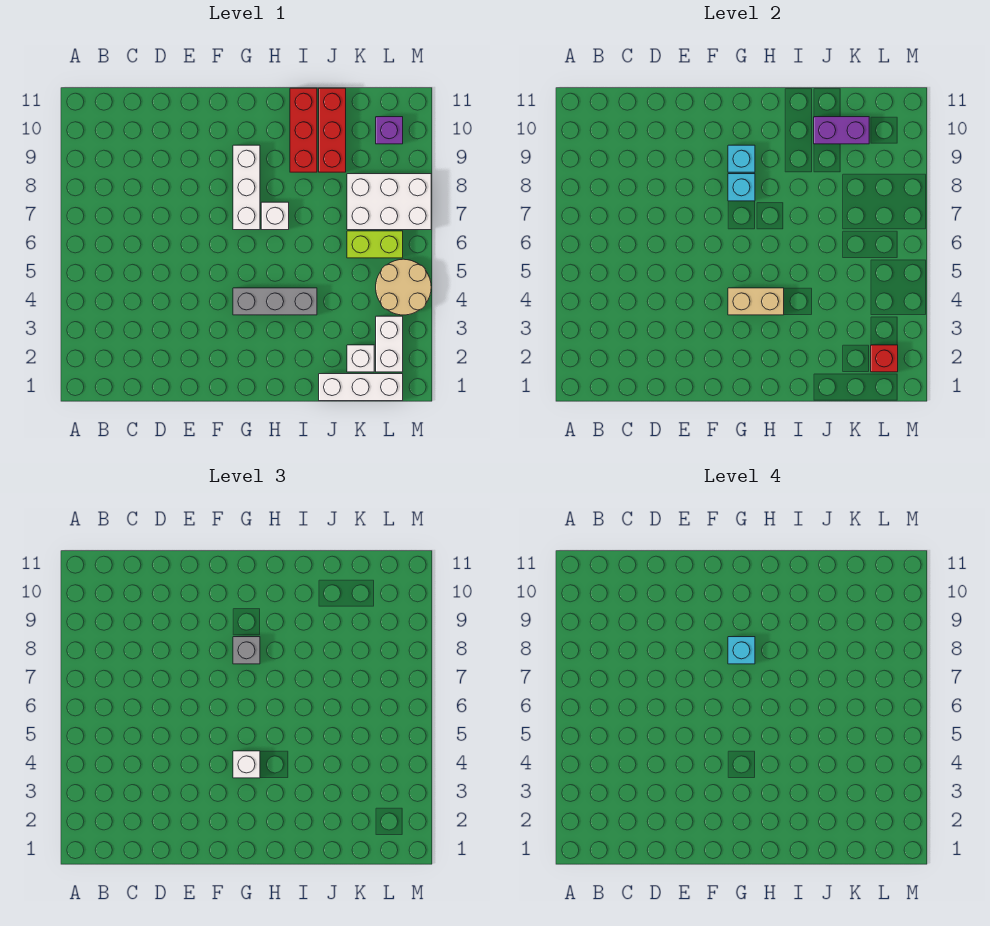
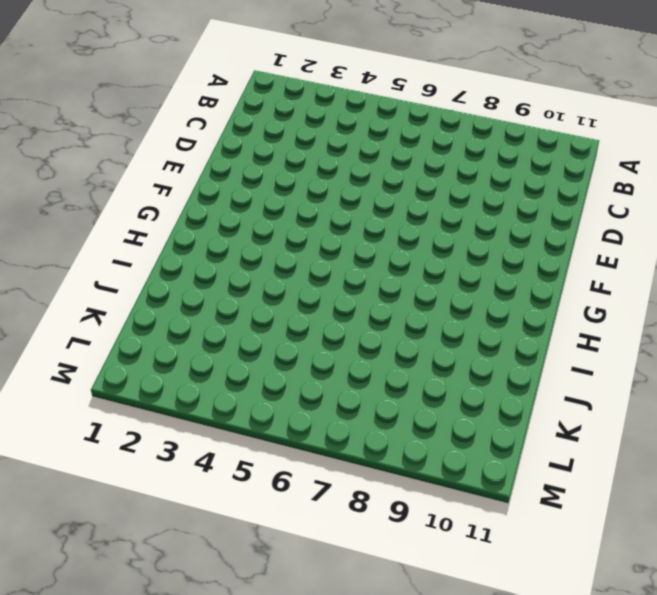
none -> grey 1x3 brick [233,288,317,315]
none -> white 1x3 brick [233,145,260,230]
none -> white 1x1 brick [261,202,289,230]

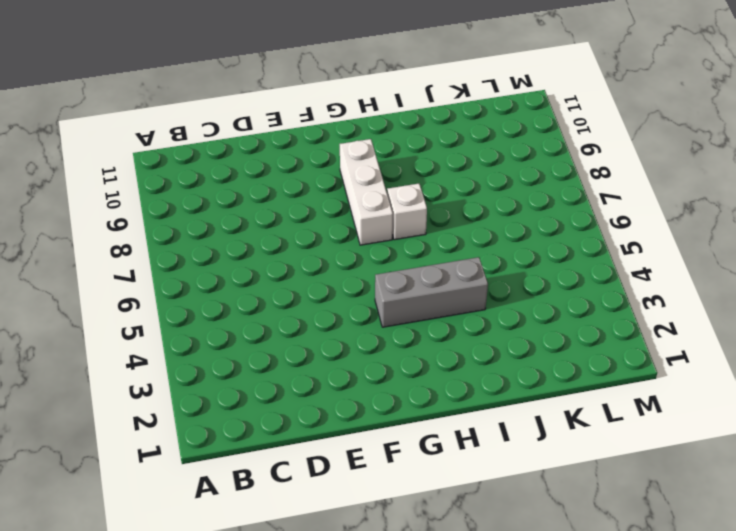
none -> red 1x3 brick [290,88,317,172]
none -> white 1x3 brick [319,374,403,401]
none -> red 1x3 brick [319,88,346,172]

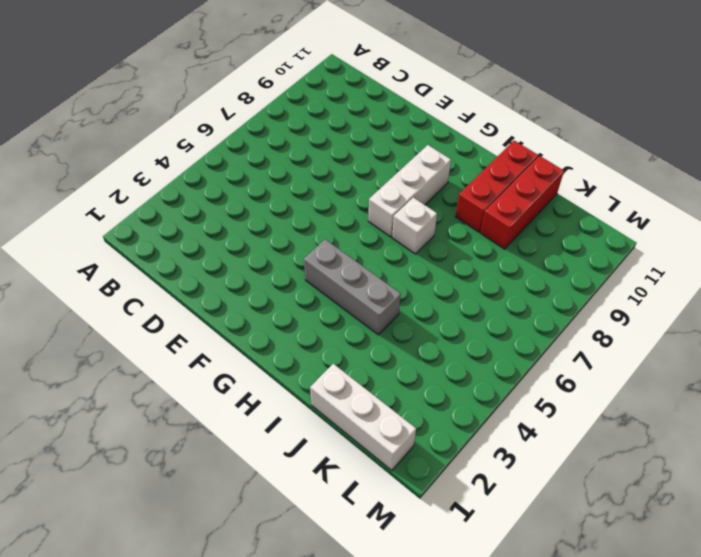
none -> white 1x1 brick [347,345,374,372]
none -> lime 1x2 brick [347,231,403,258]
none -> white 2x3 brick [347,174,431,230]

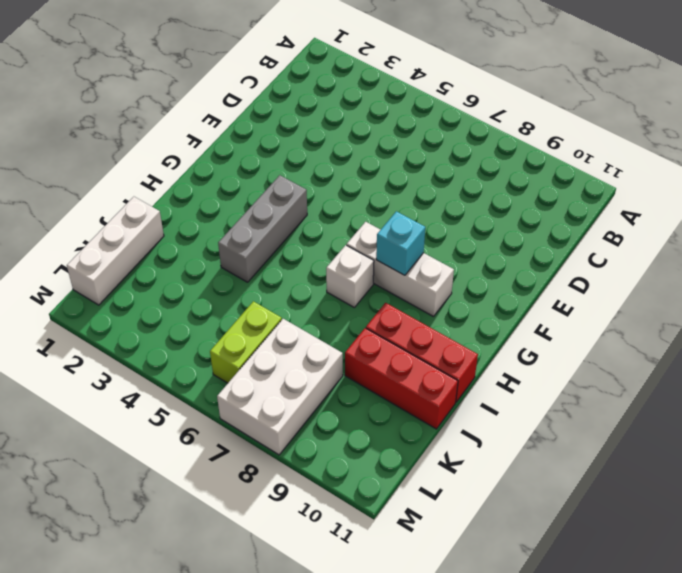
none -> white 1x1 brick [347,345,374,372]
none -> white 1x2 brick [376,316,403,372]
none -> tan 2x2 round brick [376,259,431,315]

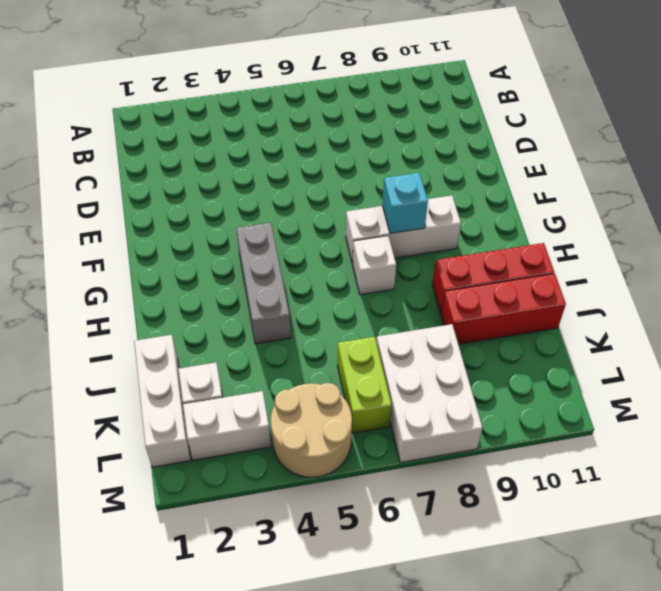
none -> purple 1x1 brick [376,117,403,144]
none -> tan 1x2 brick [728,288,784,315]
none -> cyan 1x1 brick [728,145,755,172]

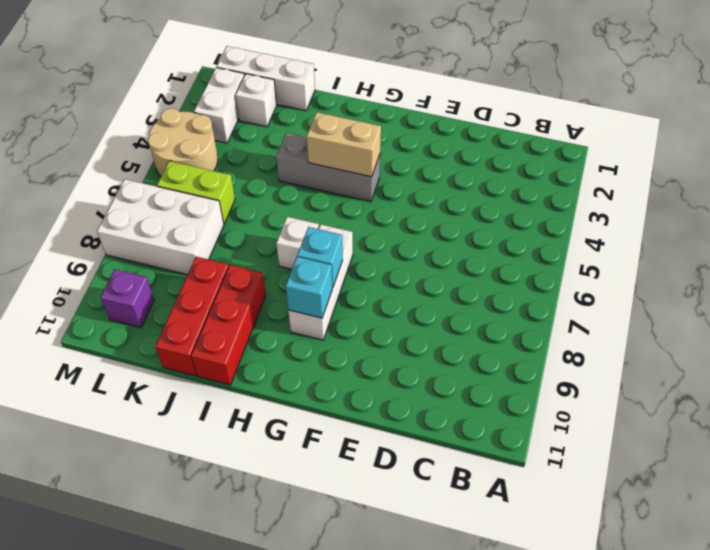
none -> purple 1x2 brick [814,117,869,144]
none -> red 1x1 brick [871,345,898,372]
none -> white 1x1 brick [233,751,260,778]

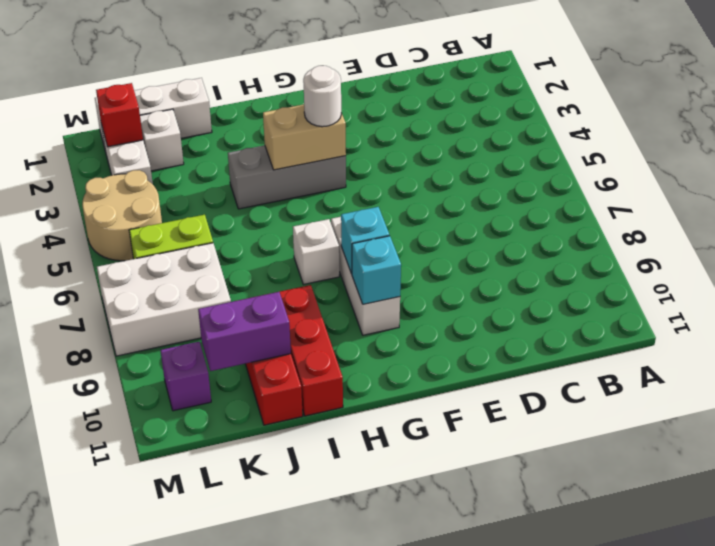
white 1x1 round brick [303,66,341,127] -> white 1x1 brick [233,751,260,778]
none -> grey 1x1 brick [233,637,260,664]
none -> cyan 1x1 brick [728,637,755,664]

